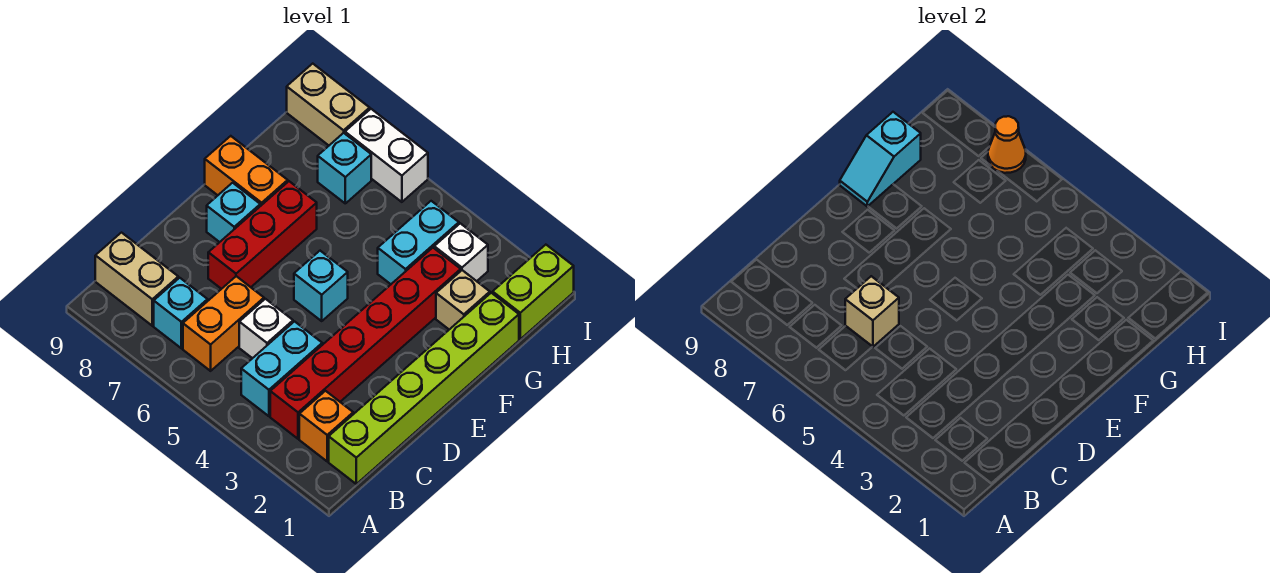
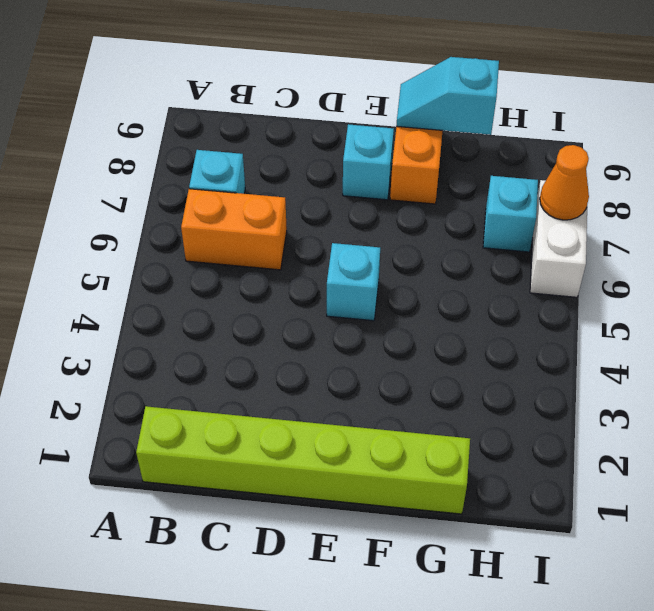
none -> orange 1x1 brick [299,391,353,461]
none -> red 1x6 brick [270,248,461,439]
none -> cyan 1x2 brick [241,322,322,416]

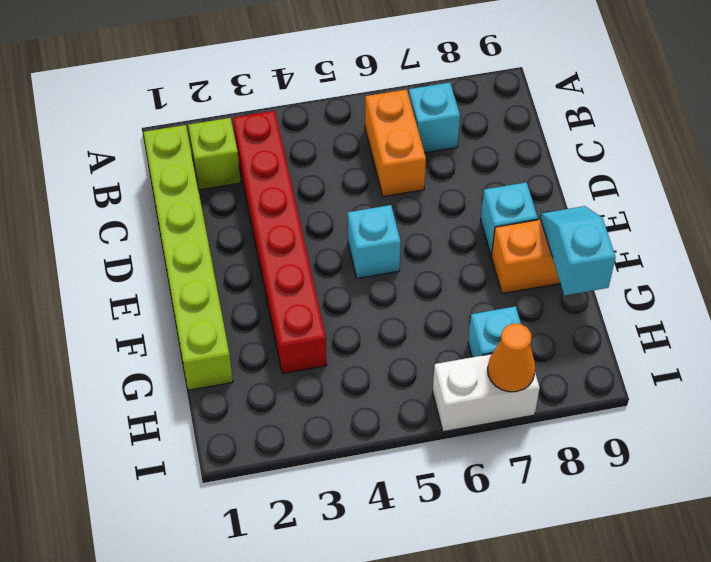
lime 1x1 brick [188,118,241,190] -> orange 1x1 brick [299,391,353,461]
none -> cyan 1x2 brick [241,322,322,416]
none -> tan 1x2 brick [95,233,178,326]
none -> white 1x1 brick [239,299,293,358]

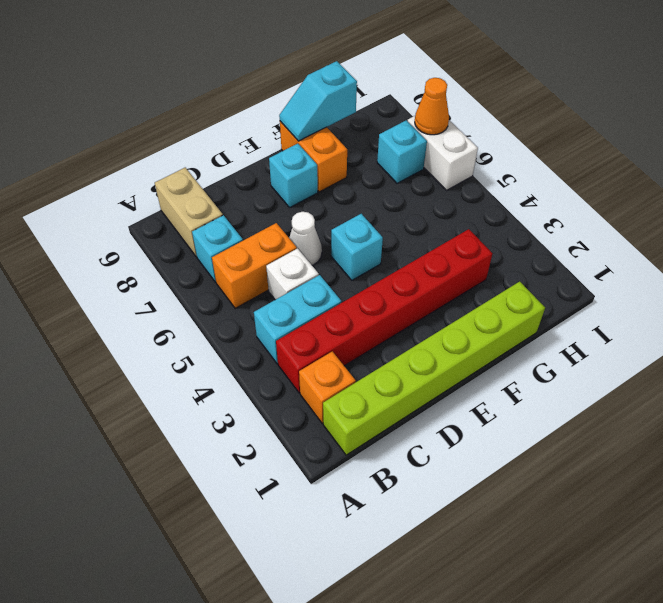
white 1x1 cone [289,212,322,265] -> none
none -> red 1x3 brick [208,181,317,289]
none -> tan 1x1 brick [436,270,490,329]
none -> cyan 1x2 brick [378,201,459,284]

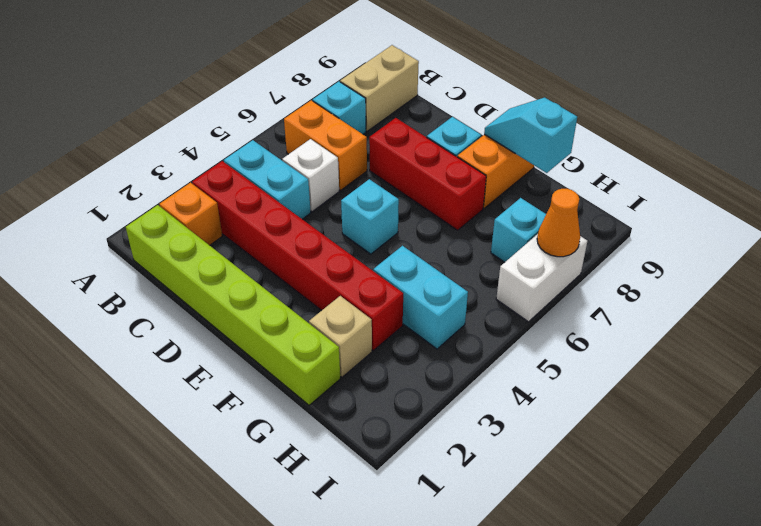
none -> lime 1x2 brick [493,245,574,339]
none -> white 1x1 brick [434,223,488,281]
none -> tan 1x2 brick [287,64,370,145]

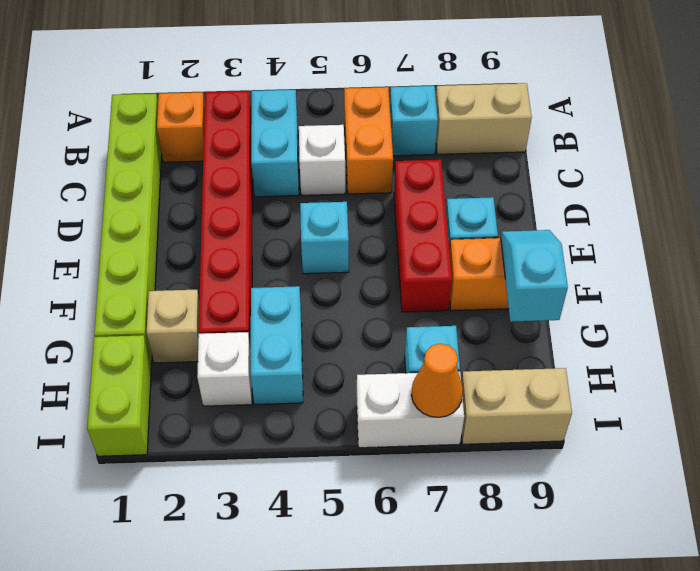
none -> tan 1x1 brick [845,276,899,347]

